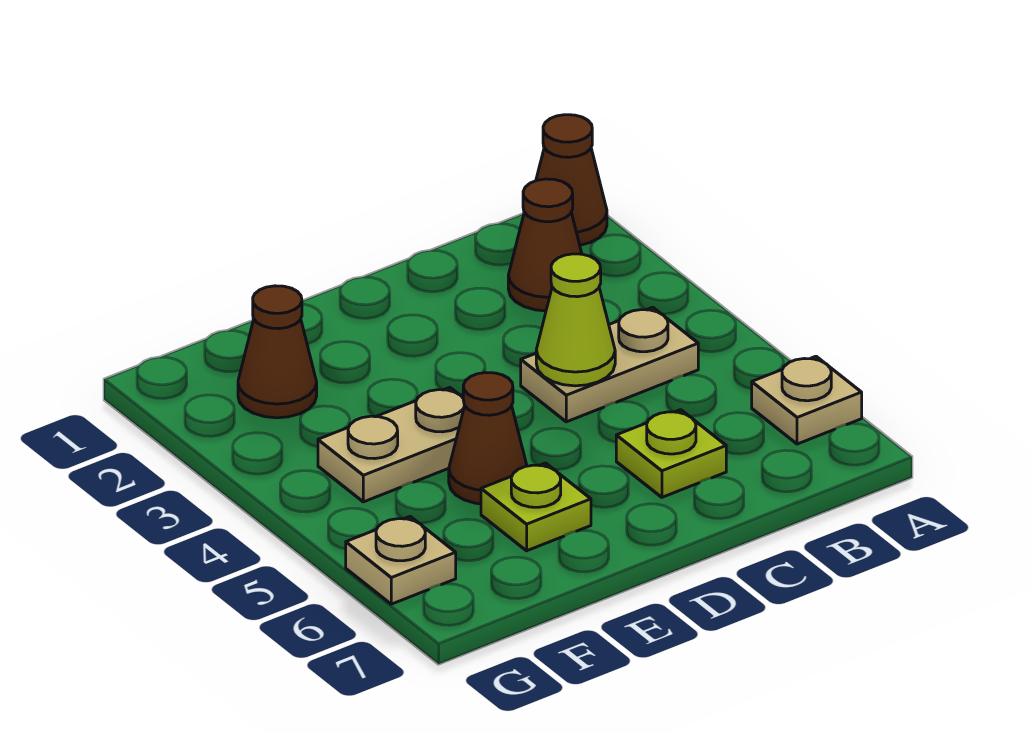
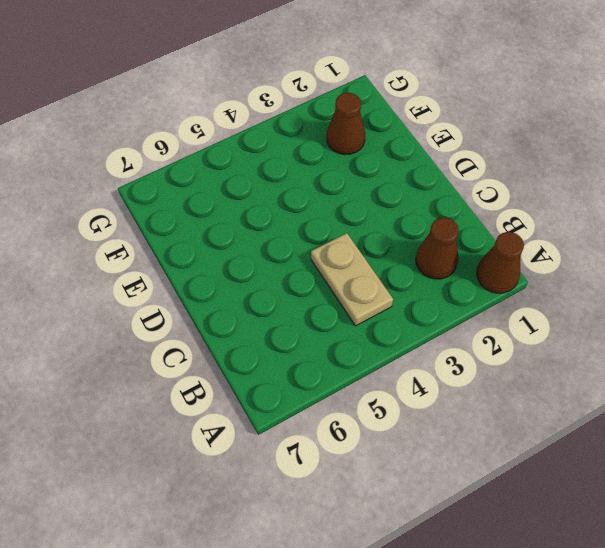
none -> tan 1x1 plate [752,356,862,444]
none -> lime 1x1 plate [616,410,726,497]

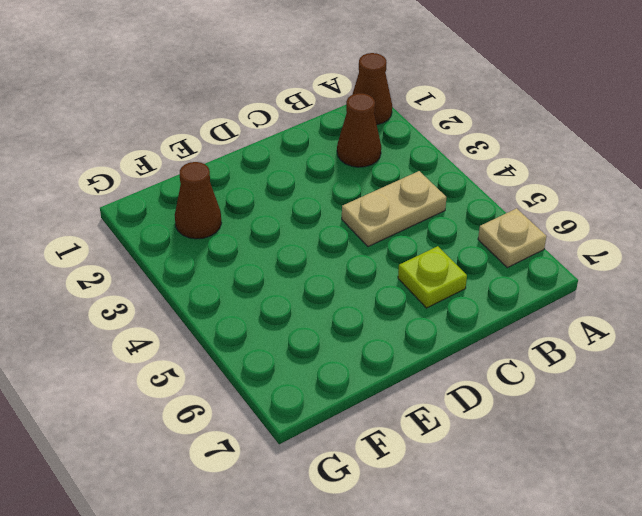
none -> tan 1x2 plate [318,388,465,502]
none -> brown 1x1 cone [449,373,527,504]

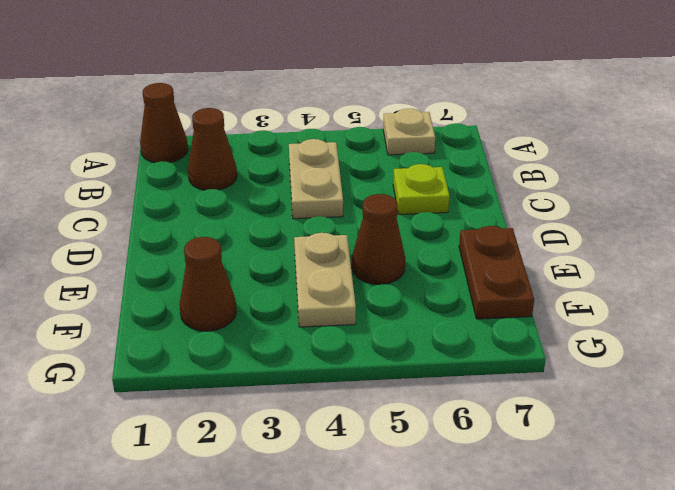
brown 1x2 plate [459,226,534,319] -> none
none -> lime 1x1 plate [481,463,591,551]
none -> tan 1x1 plate [346,517,456,604]

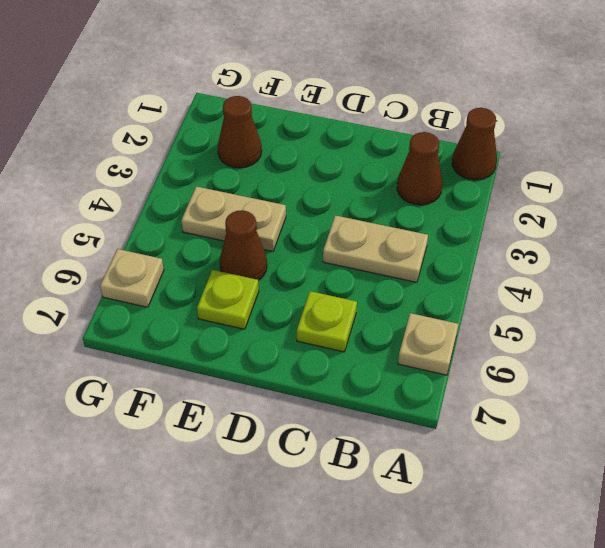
none -> lime 1x1 cone [536,254,615,386]

